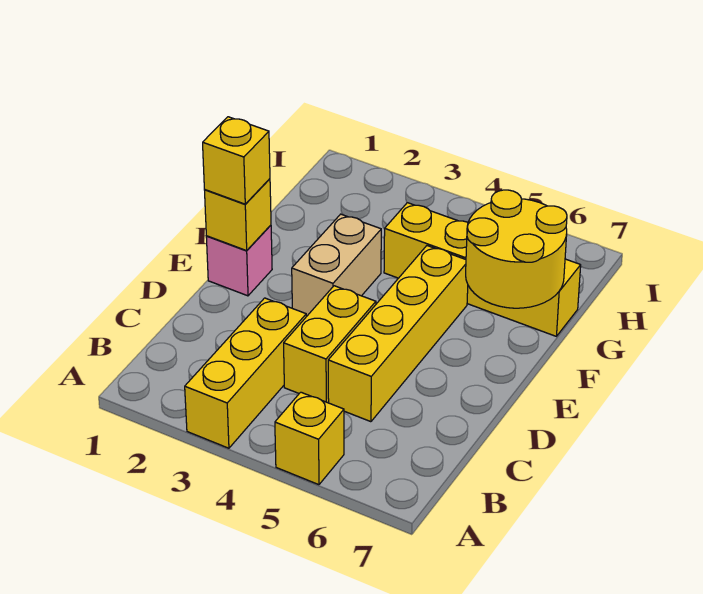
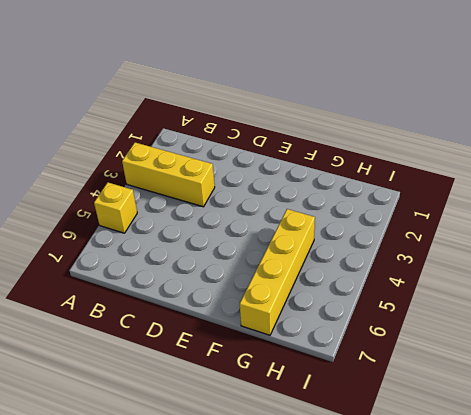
none -> yellow 1x2 brick [284,286,376,403]
none -> yellow 1x4 brick [328,246,468,422]

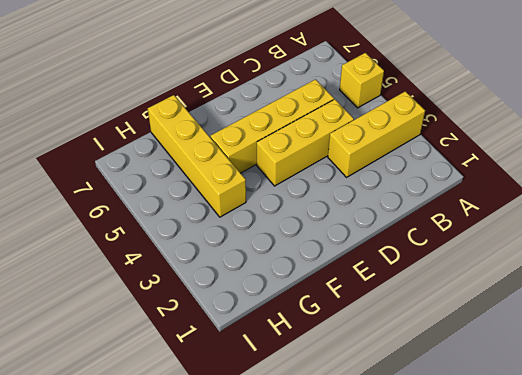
yellow 1x3 brick [257,99,354,186] -> yellow 1x2 brick [284,286,376,403]
none -> pink 1x1 brick [206,225,272,296]
none -> tan 1x2 brick [292,214,381,317]

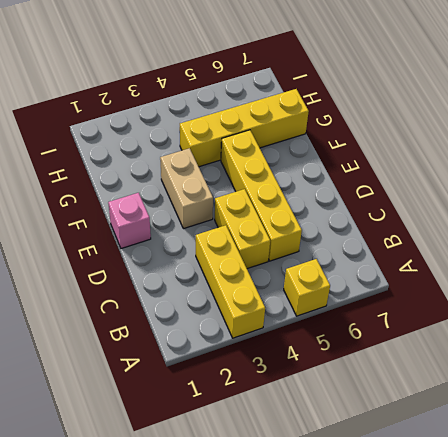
none -> yellow 1x1 brick [205,179,271,251]
none -> yellow 2x2 round brick [466,190,567,308]

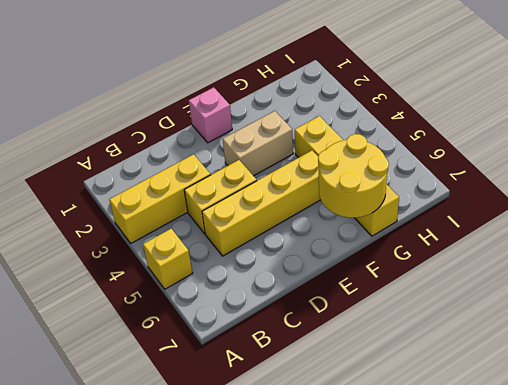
none -> yellow 1x1 brick [205,179,271,251]
none -> yellow 1x1 brick [203,117,270,204]

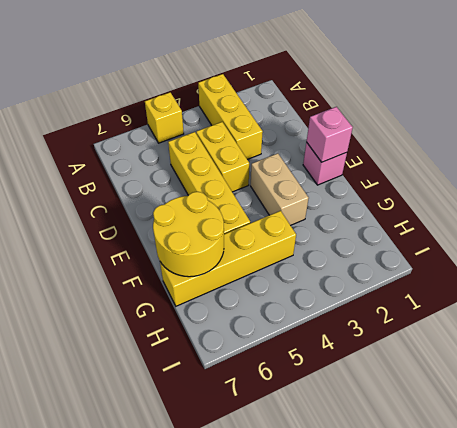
pink 1x1 brick [307,107,353,162] -> yellow 1x1 brick [205,179,271,251]
none -> yellow 1x1 brick [203,117,270,204]

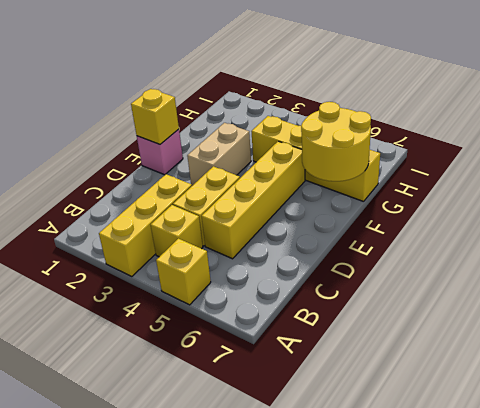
yellow 1x1 brick [151,205,203,257] -> yellow 1x1 brick moved to [203,117,270,204]

